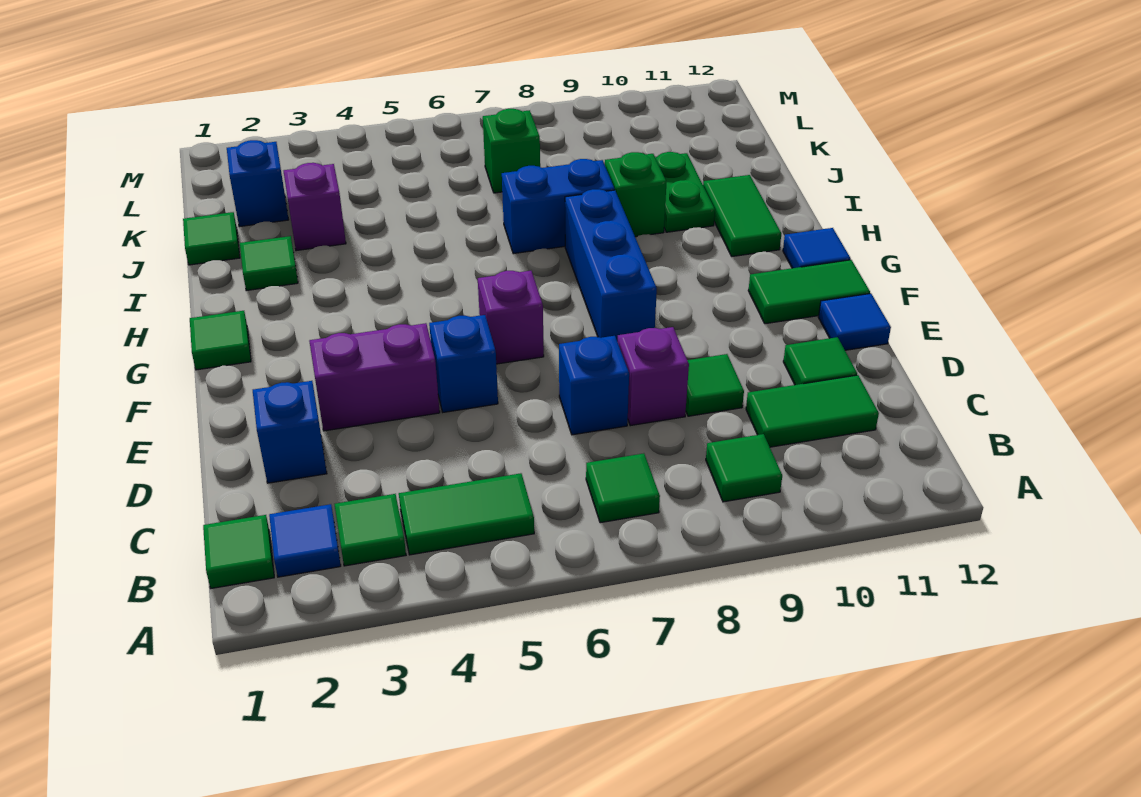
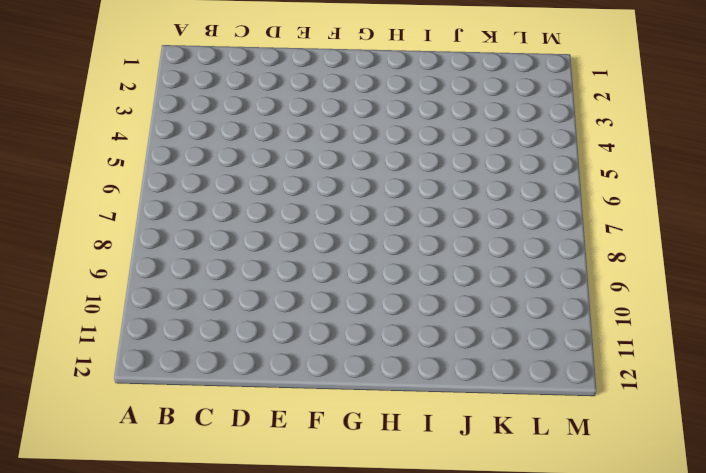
none -> green 1x1 tile [203,515,274,588]
none -> blue 1x1 tile [269,504,341,577]
none -> green 1x1 tile [335,494,406,566]

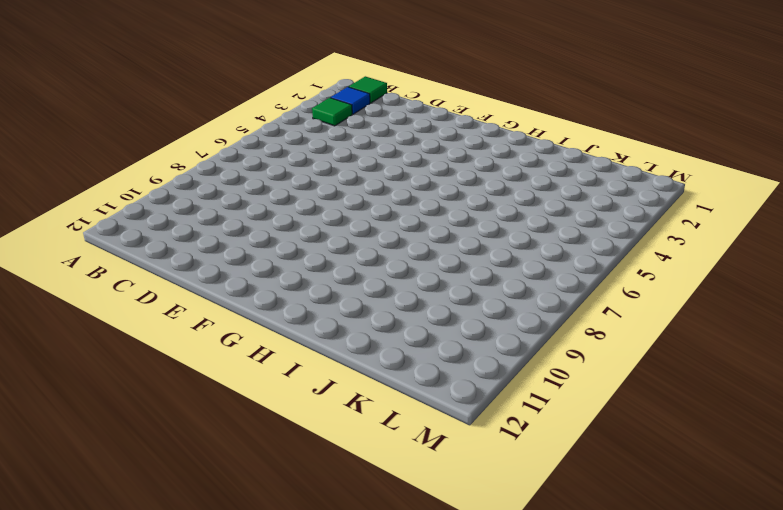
none -> green 1x2 tile [399,473,534,555]
none -> green 1x1 tile [586,453,660,523]
none -> green 1x1 tile [706,434,782,502]

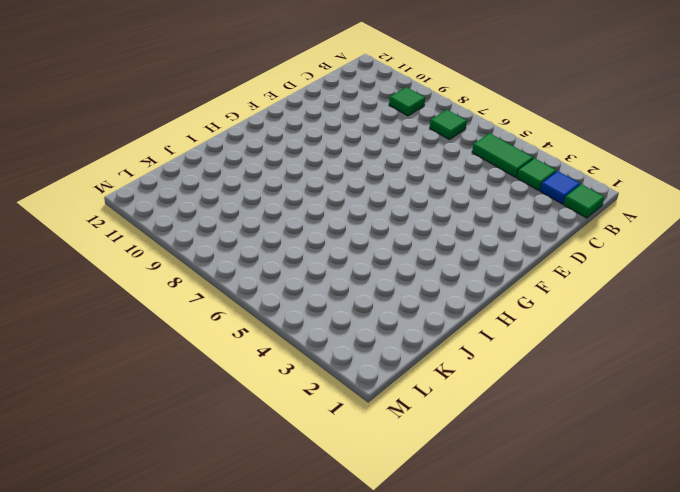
none -> green 1x2 tile [746,375,879,447]
none -> blue 1x1 brick [253,381,327,483]
none -> blue 1x1 brick [559,336,629,435]

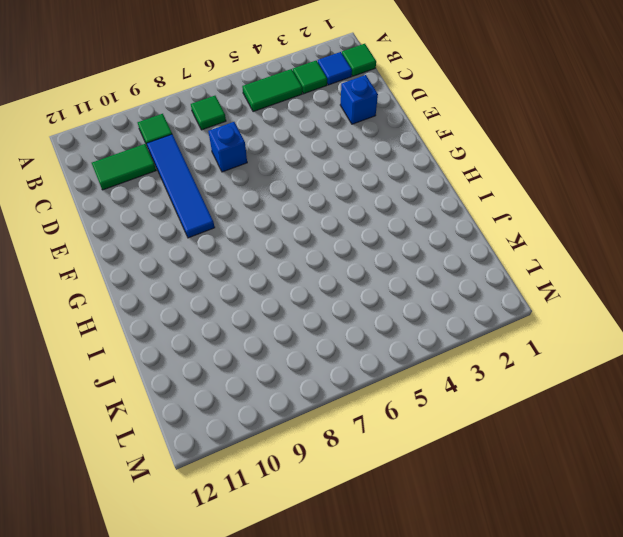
blue 1x4 tile [147,134,215,238] -> green 1x1 tile [686,354,744,416]
none -> purple 1x1 brick [618,327,689,426]
none -> green 1x1 tile [783,337,857,385]
none -> purple 1x2 brick [309,323,440,431]

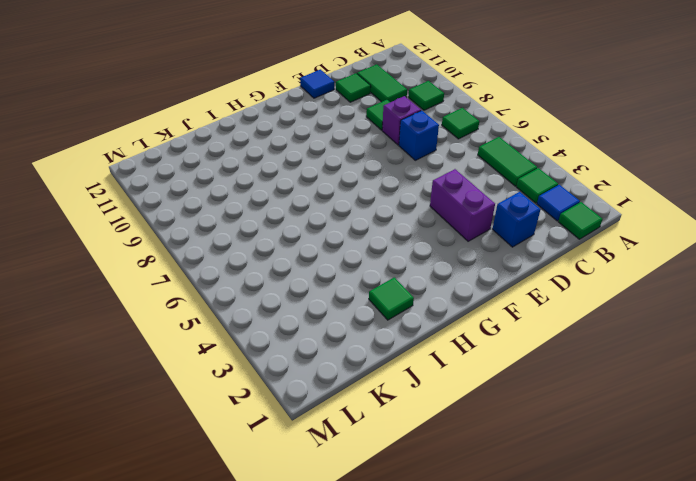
none -> blue 1x1 brick [429,315,498,412]
none -> purple 1x1 brick [478,271,544,364]
none -> blue 1x3 brick [565,189,657,342]

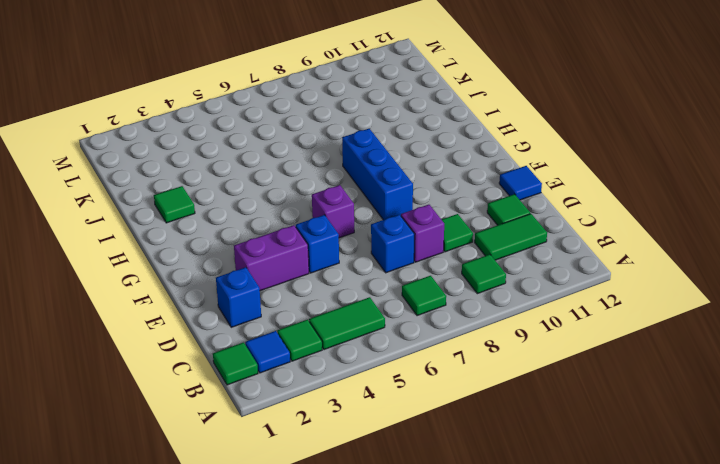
none -> green 1x2 tile [748,260,870,324]
none -> green 1x1 tile [190,311,251,370]
none -> blue 1x1 tile [783,228,851,268]

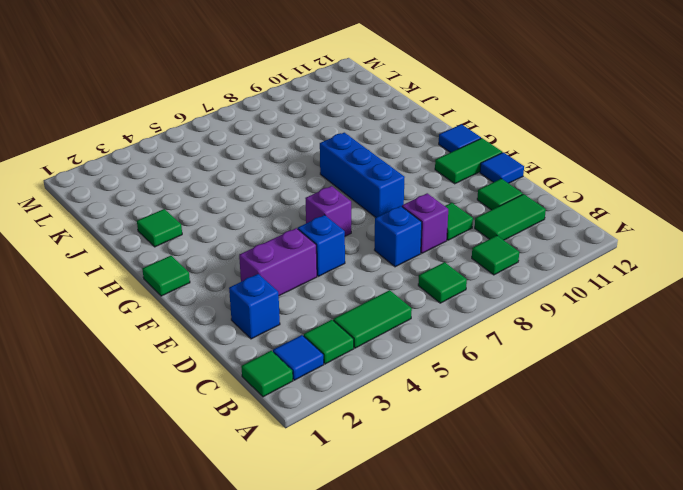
none -> green 1x2 tile [703,175,781,256]
none -> blue 1x2 brick [502,159,615,254]
none -> green 1x1 brick [605,152,666,237]

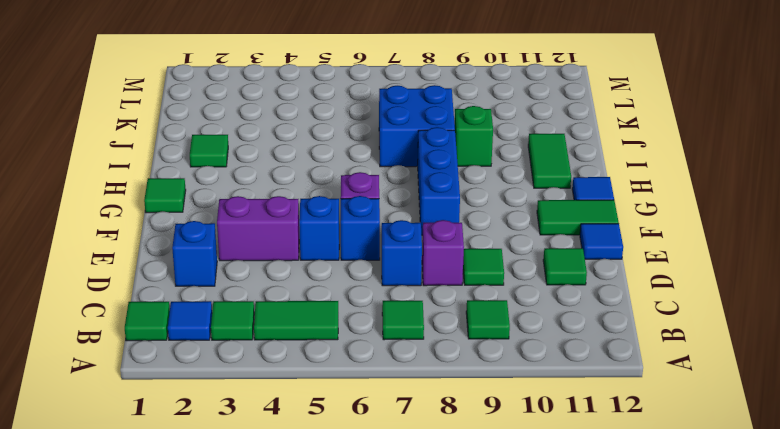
blue 1x1 brick [341,196,380,260] -> blue 1x1 brick moved to [227,140,289,227]
blue 2x2 brick [379,85,455,167] -> blue 1x2 brick [502,159,615,254]
none -> green 1x2 tile [746,375,879,447]
none -> green 1x2 plate [655,152,715,232]
none -> green 1x1 tile [183,212,240,265]

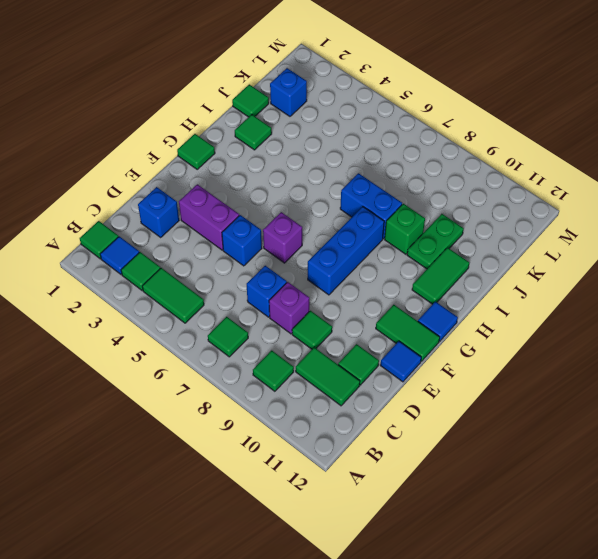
none -> purple 1x1 brick [284,163,346,251]
none -> green 1x1 brick [483,109,540,193]

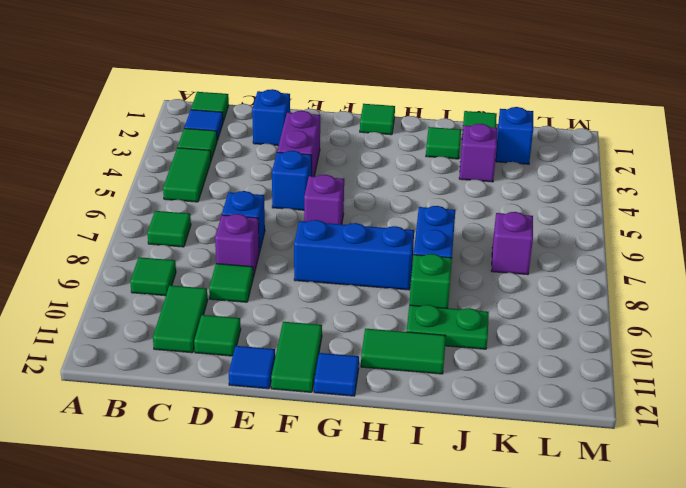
purple 1x1 brick [492,212,533,275] -> green 1x1 brick [483,109,540,193]

